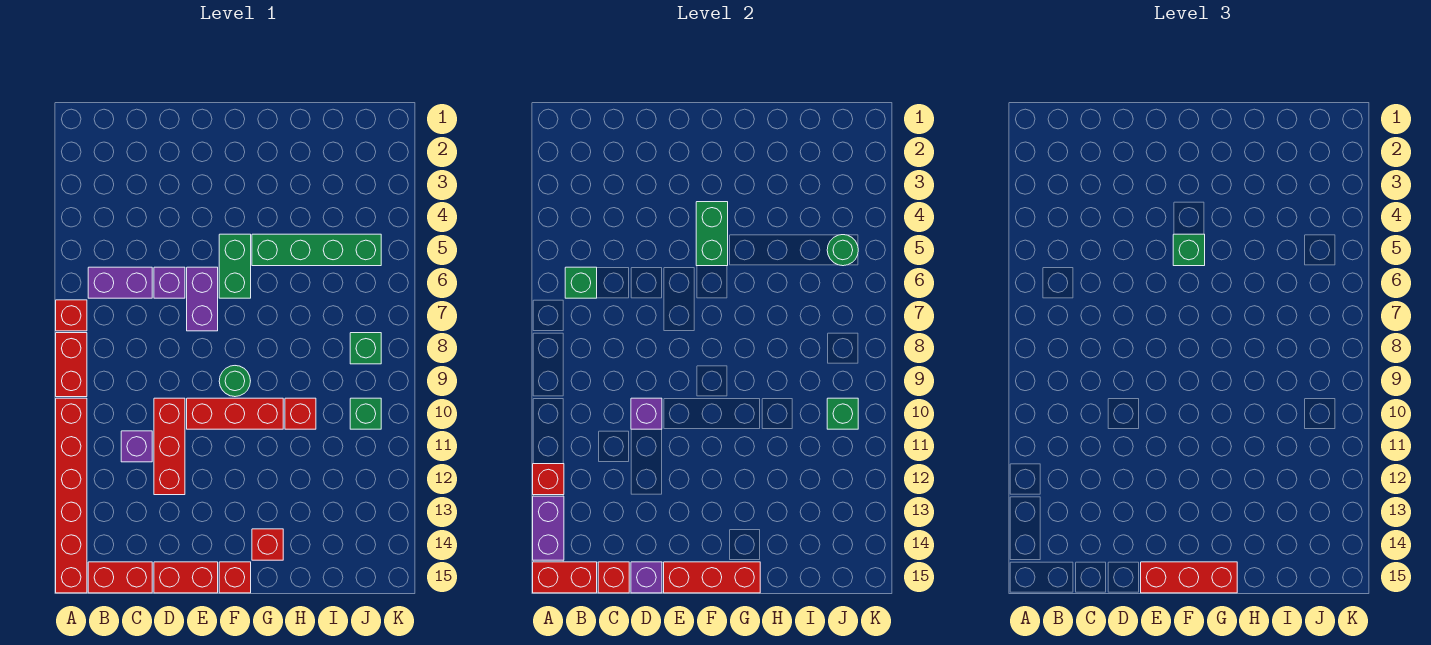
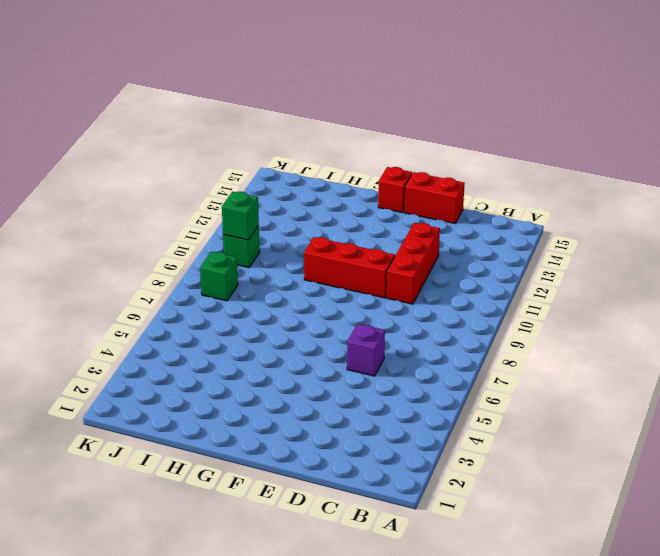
none -> red 1x1 brick [56,300,87,331]
none -> red 1x2 brick [56,333,87,397]
none -> red 1x6 brick [56,398,87,593]
none -> purple 1x2 brick [88,267,152,298]

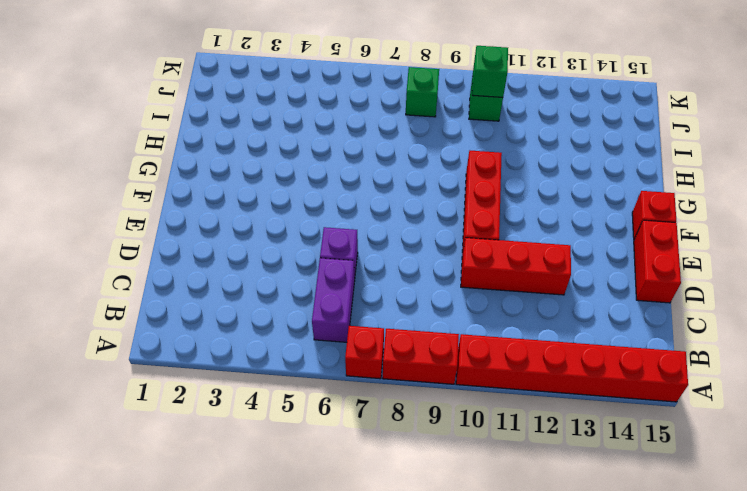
none -> red 1x2 brick [88,562,152,593]
none -> purple 1x1 brick [121,431,152,462]
none -> purple 1x2 brick [187,267,218,331]
none -> green 1x2 brick [219,234,251,298]

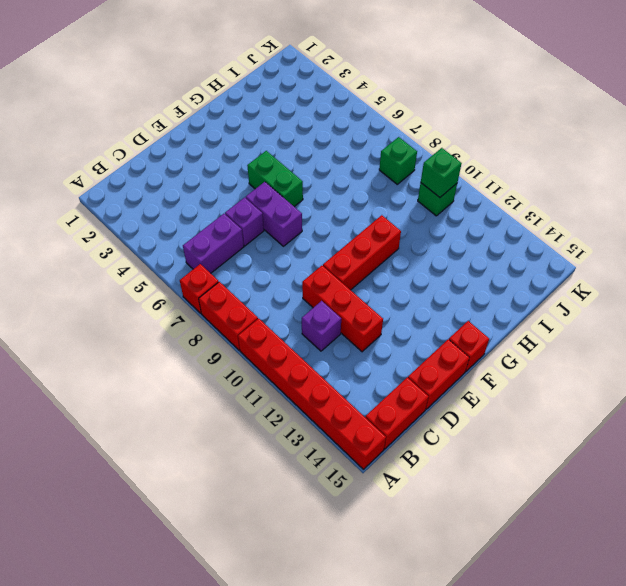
none -> green 1x1 round brick [219,366,250,397]
none -> green 1x4 brick [252,234,381,266]
none -> red 1x1 brick [252,529,283,560]
none -> red 1x1 brick [285,398,316,429]

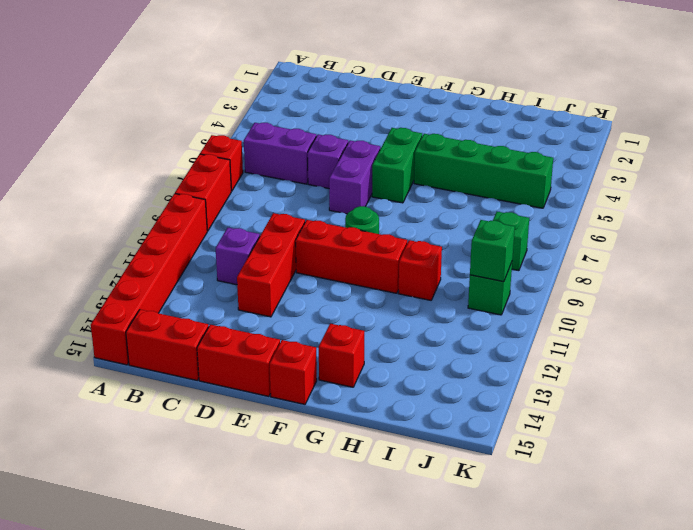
none -> red 1x1 brick [533,464,564,495]
none -> purple 1x2 brick [533,496,564,560]
none -> red 1x2 brick [533,562,597,593]
none -> green 1x1 brick [565,267,597,298]

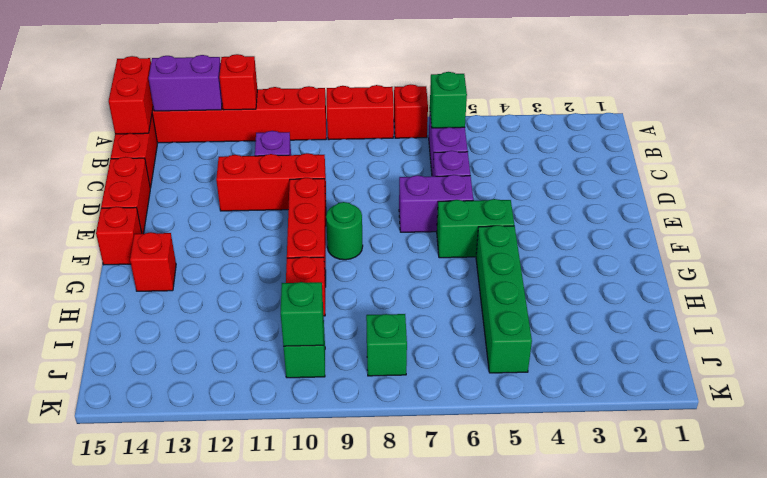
none -> red 1x1 brick [598,562,629,593]
none -> purple 1x1 brick [631,398,662,429]
none -> purple 1x1 brick [631,562,662,593]
none -> red 1x3 brick [664,562,760,593]

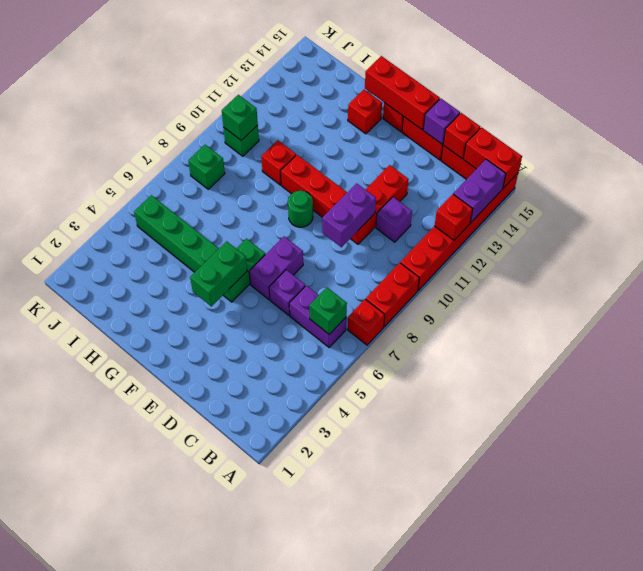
purple 1x2 brick [322,183,376,247] -> purple 1x1 brick [631,398,662,429]
none -> green 1x1 round brick [827,235,858,266]
none -> red 1x3 brick [1141,562,1237,593]
none -> green 1x1 brick [1173,234,1205,266]

